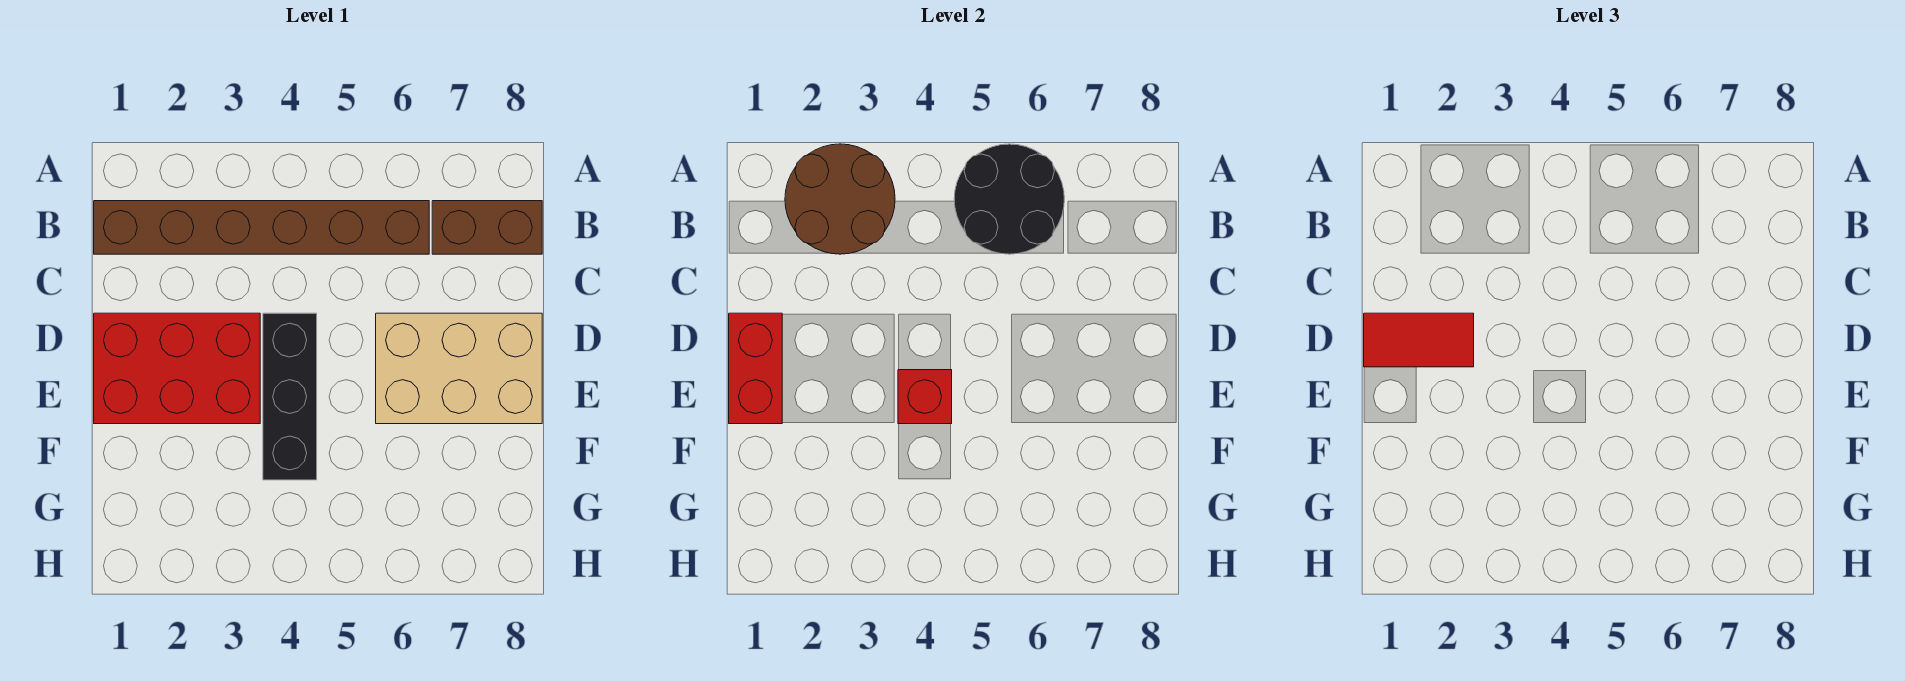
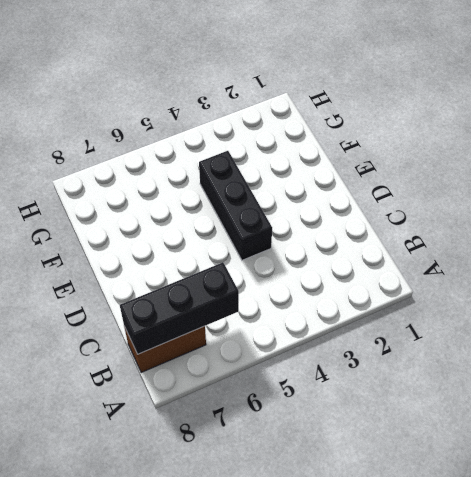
black 1x3 brick [120,262,239,354] -> black 2x2 round brick [954,144,1064,254]
none -> brown 1x6 brick [94,201,429,254]
none -> red 2x3 brick [94,313,260,424]

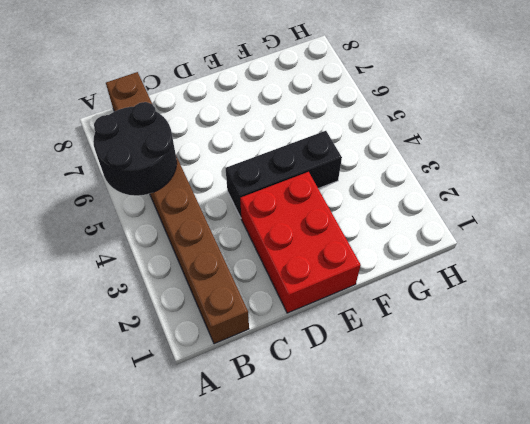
none -> tan 2x3 brick [376,313,542,424]
none -> brown 2x2 round brick [785,144,895,254]

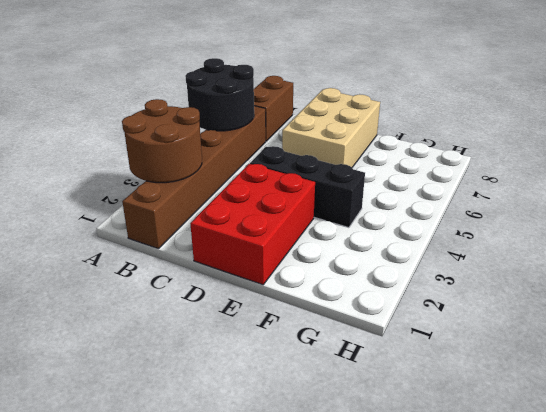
none -> red 1x2 brick [729,313,782,424]
none -> red 1x1 brick [898,370,952,424]

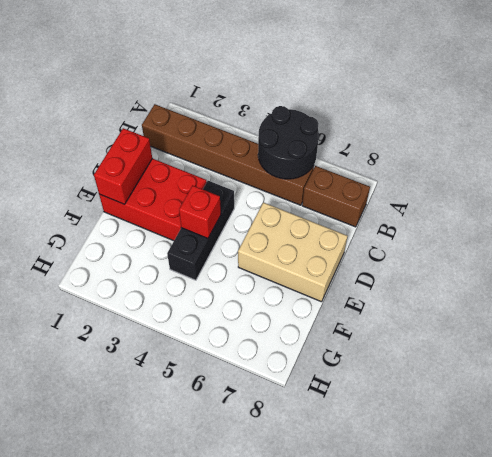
none -> brown 2x2 round brick [785,144,895,254]
none -> red 1x2 tile [1364,313,1474,367]

